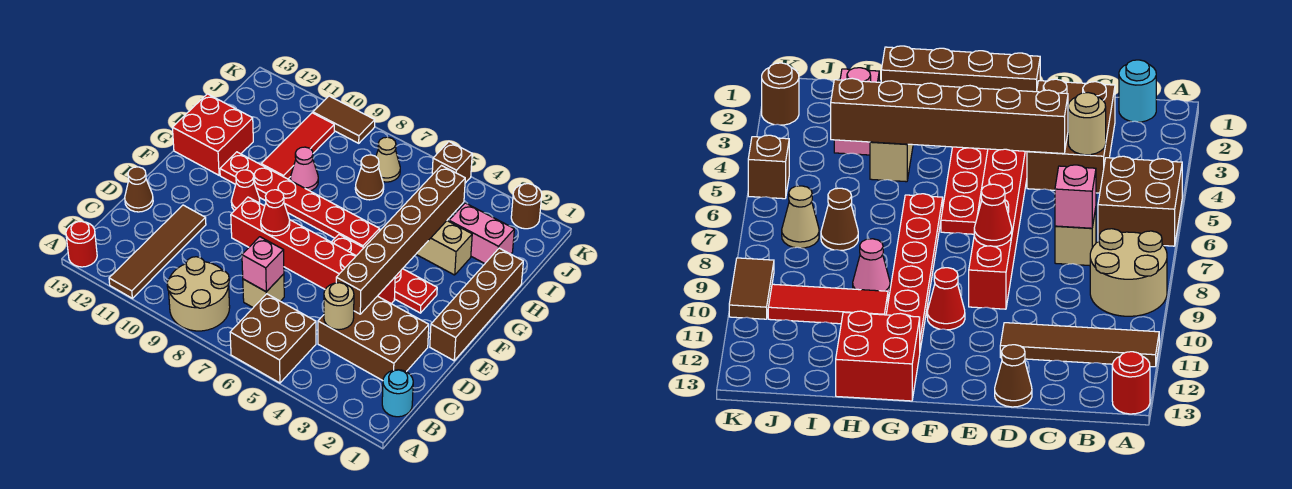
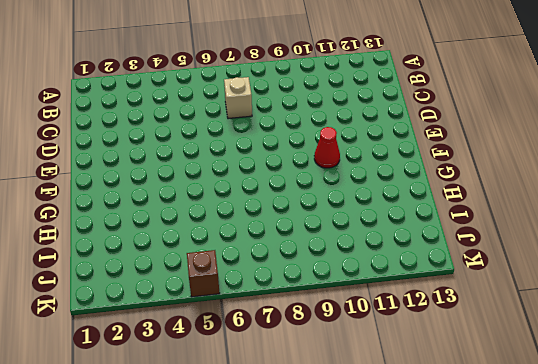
none -> brown 2x2 brick [230,294,316,383]
none -> tan 2x2 round brick [167,257,230,331]
none -> brown 1x4 tile [109,205,206,298]

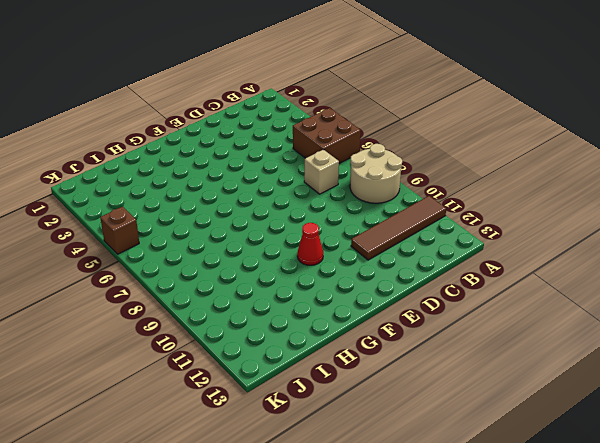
none -> red 1x1 round brick [66,221,97,267]
none -> cyan 1x1 round brick [382,370,413,417]
none -> brown 2x3 brick [318,296,429,381]

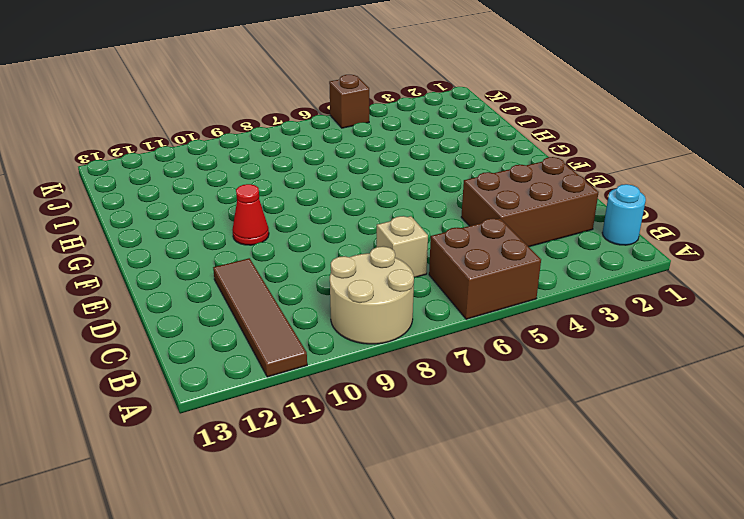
none -> red 1x1 round brick [66,221,97,267]
none -> brown 1x1 cone [125,167,153,212]
none -> brown 1x4 brick [430,248,523,361]

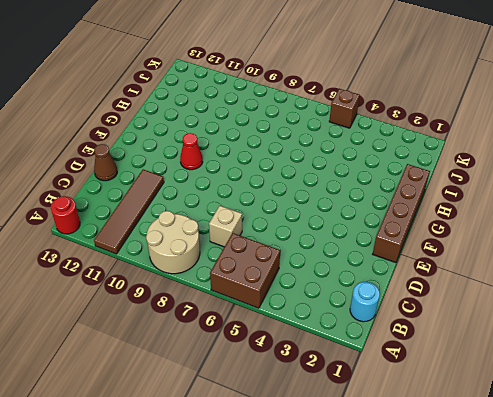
none -> brown 2x3 brick [318,296,429,381]
none -> red 1x6 brick [231,197,395,304]
none -> red 1x4 plate [332,235,437,313]

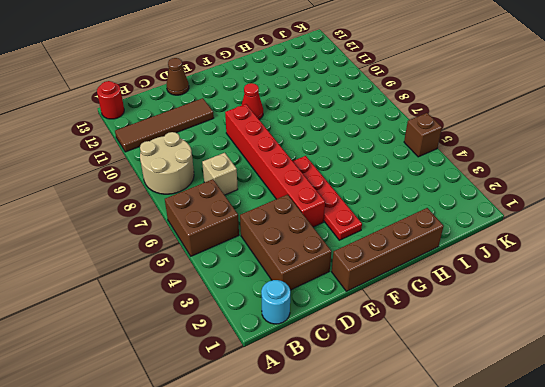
none -> red 1x6 plate [220,152,380,247]
none -> red 2x2 brick [172,94,253,175]
none -> tan 1x2 brick [416,221,472,275]

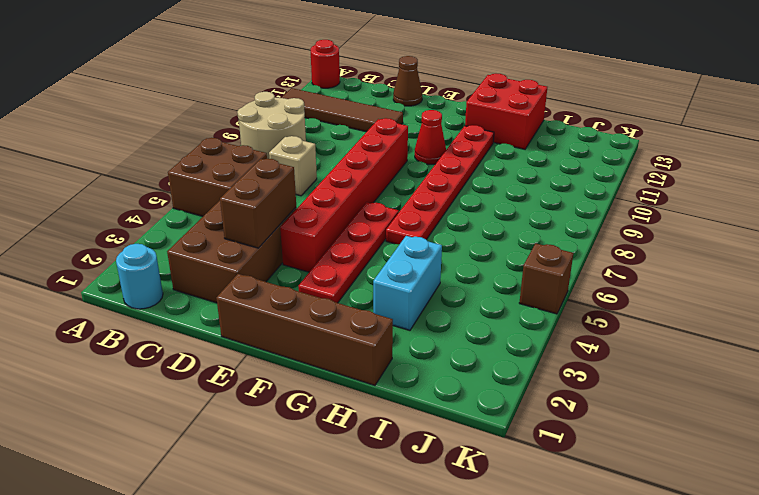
brown 1x2 brick [220,159,296,248] -> brown 1x6 brick [336,166,465,314]
cyan 1x2 brick [373,236,442,330] -> tan 1x2 brick [416,221,472,275]
none -> pink 1x1 cone [290,147,318,191]
none -> red 1x3 tile [261,113,334,179]
none -> pink 1x2 brick [449,203,514,263]

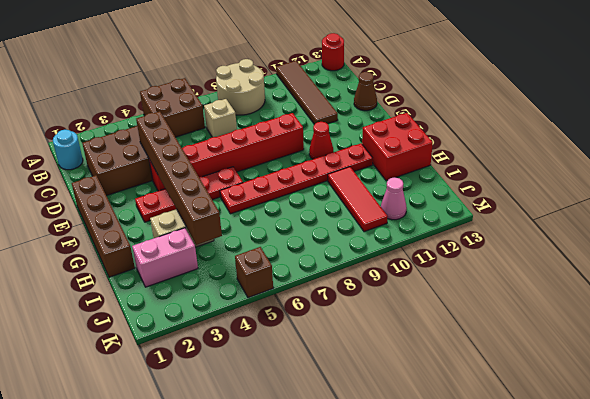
pink 1x1 cone [381,177,407,220] -> pink 1x1 cone moved to [290,147,318,191]
none -> brown 1x1 cone [355,155,384,200]
none -> tan 1x1 cone [376,137,400,182]
none -> brown 1x1 round brick [511,184,542,229]

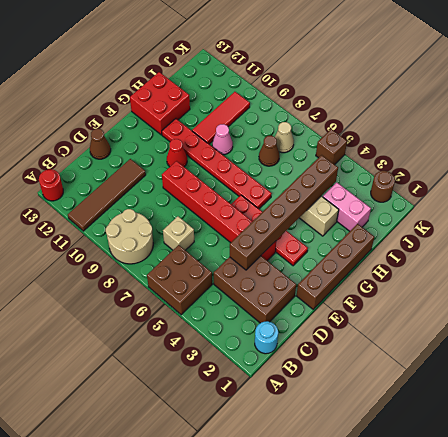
none -> brown 1x2 tile [313,96,375,143]
none -> tan 1x1 round brick [324,283,354,330]
none -> pink 1x1 brick [242,237,284,292]

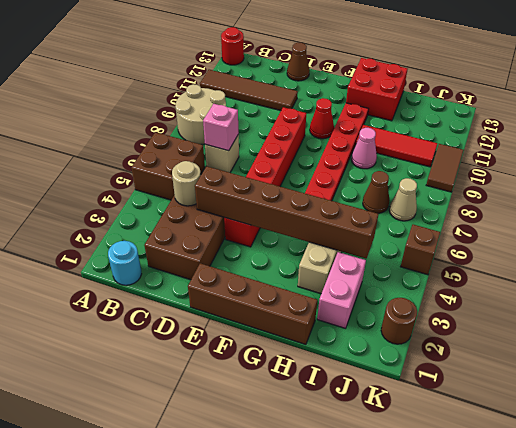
none -> red 1x4 plate [332,235,437,313]
none -> red 1x1 cone [261,190,290,236]

